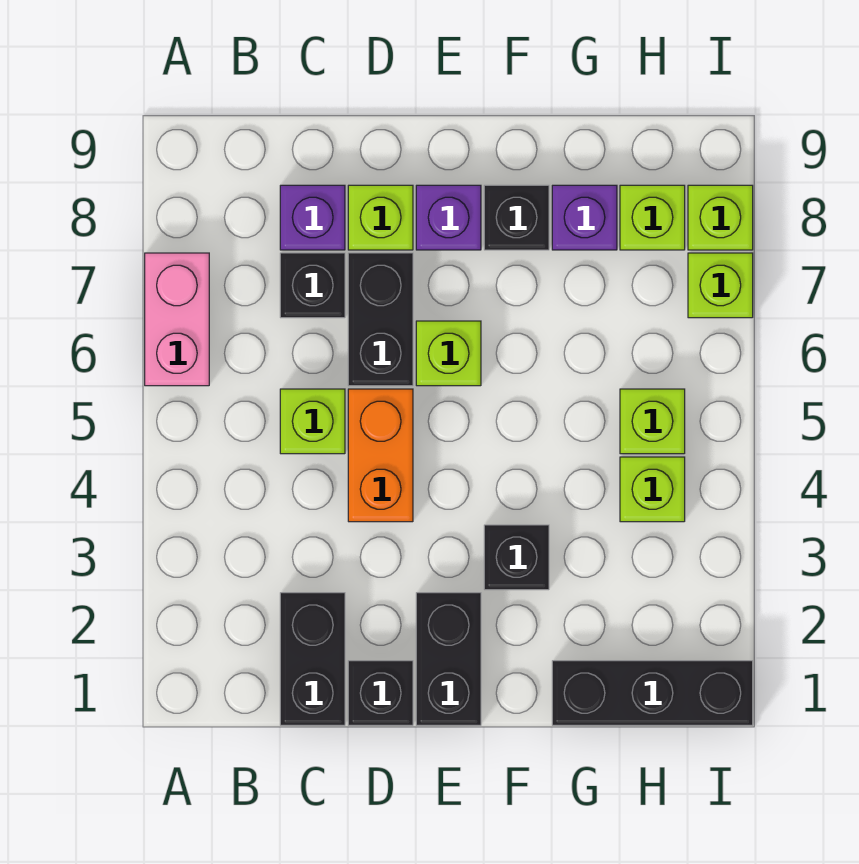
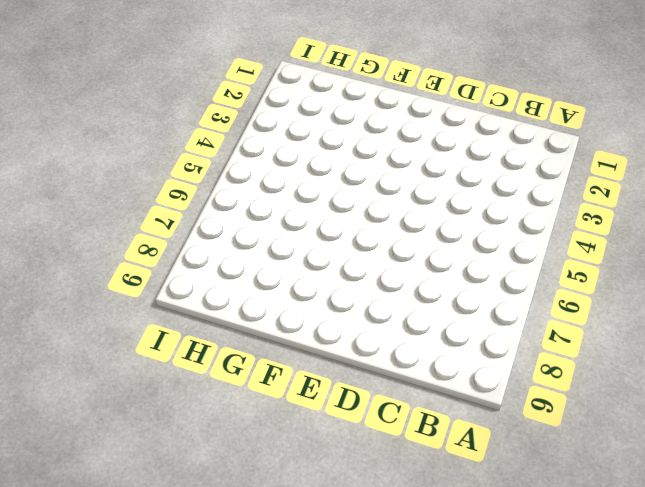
none -> pink 1x2 brick [145,253,209,386]
none -> black 1x2 brick [280,593,345,725]
none -> lime 1x1 brick [280,389,345,454]

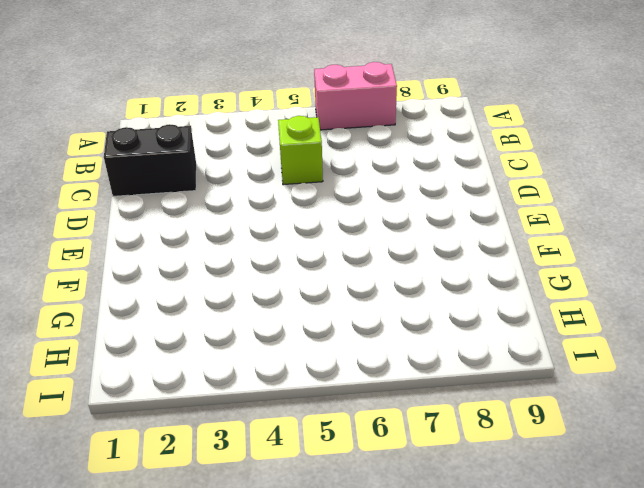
none -> black 1x1 brick [280,253,345,318]
none -> purple 1x1 brick [280,185,345,250]
none -> black 1x1 brick [348,661,413,725]

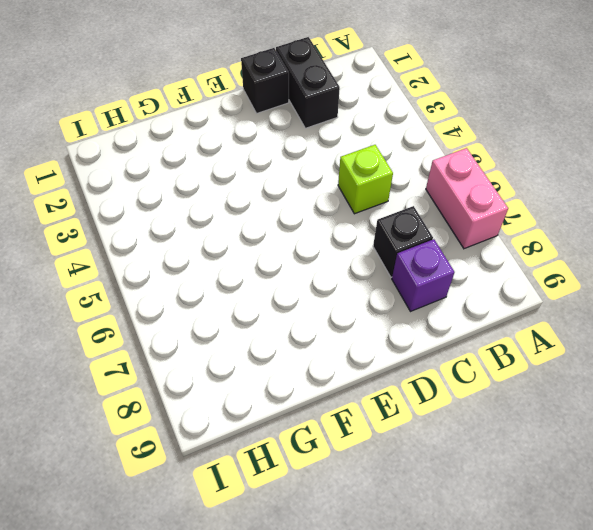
none -> orange 1x2 brick [348,389,413,522]
none -> black 1x2 brick [348,253,413,386]
none -> lime 1x1 brick [348,185,413,250]

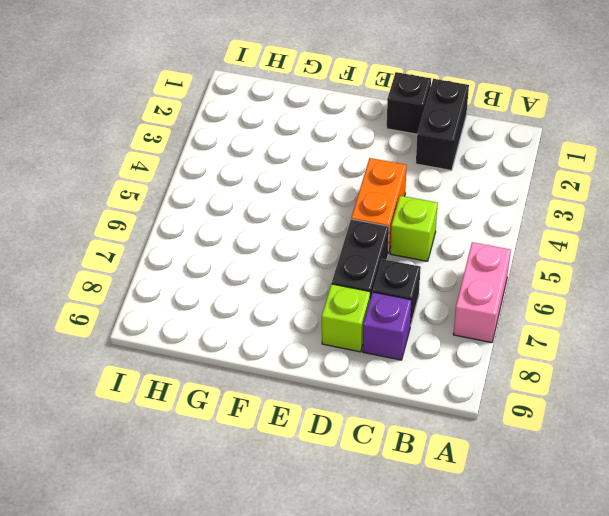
none -> black 1x2 brick [416,593,481,725]
none -> lime 1x1 brick [416,321,481,386]
none -> purple 1x1 brick [416,185,481,250]

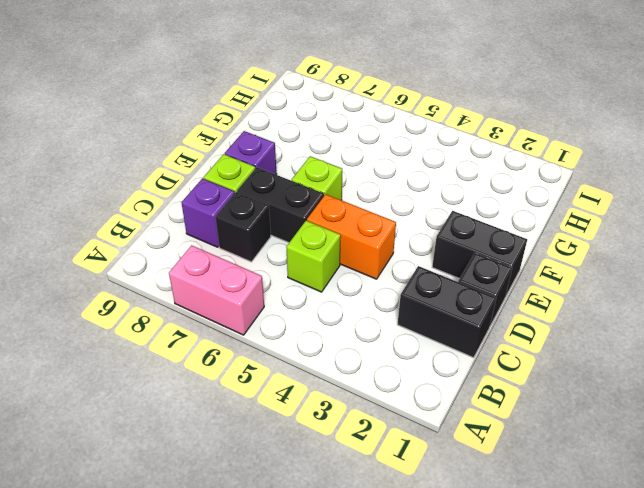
none -> black 1x1 brick [484,525,549,590]
none -> black 1x1 brick [484,185,549,250]
none -> black 1x3 brick [552,661,753,725]

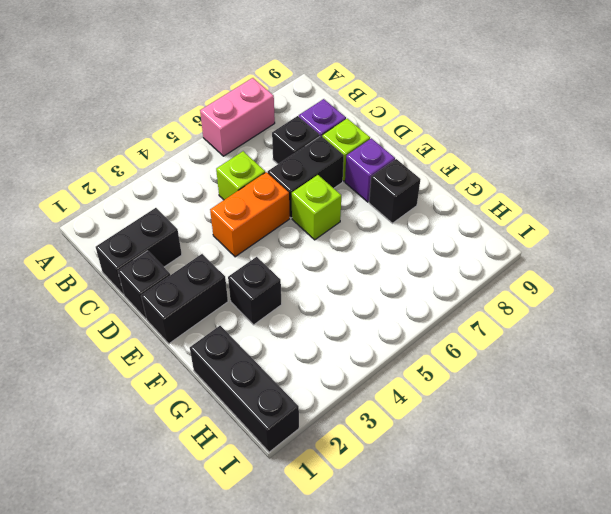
none -> purple 1x1 brick [552,185,617,250]
none -> lime 1x1 brick [620,457,685,522]
none -> lime 1x1 brick [620,389,685,454]

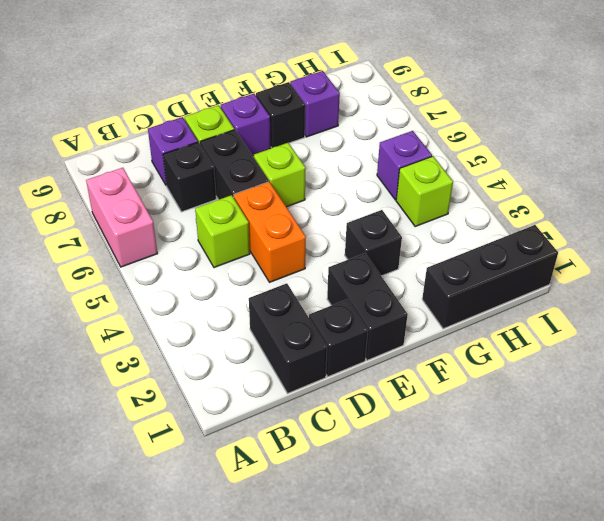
purple 1x1 brick [377,131,432,200] -> lime 1x1 brick [620,389,685,454]
none -> lime 1x1 brick [620,185,685,250]
none -> lime 1x1 brick [688,253,753,318]
none -> lime 1x1 brick [688,185,753,250]

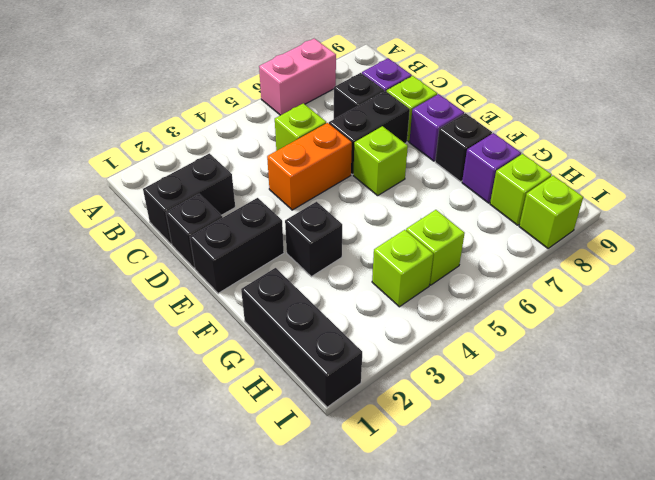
none -> lime 1x1 brick [688,253,753,318]

